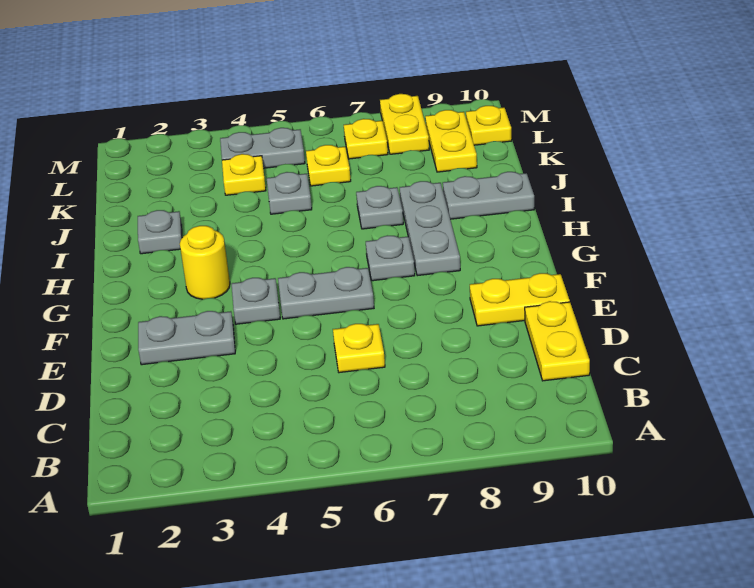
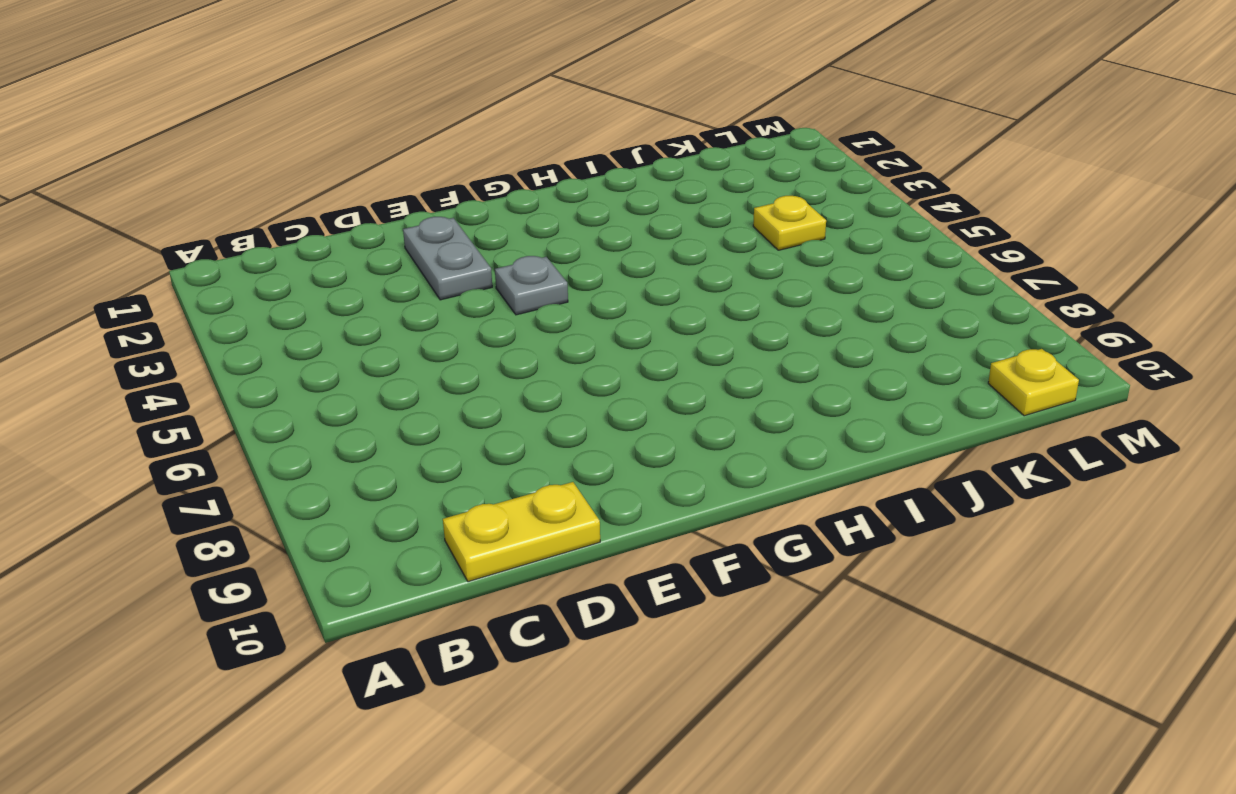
none -> yellow 1x1 plate [333,324,385,373]
none -> yellow 1x2 plate [470,273,570,326]
none -> grey 1x2 plate [278,267,374,319]

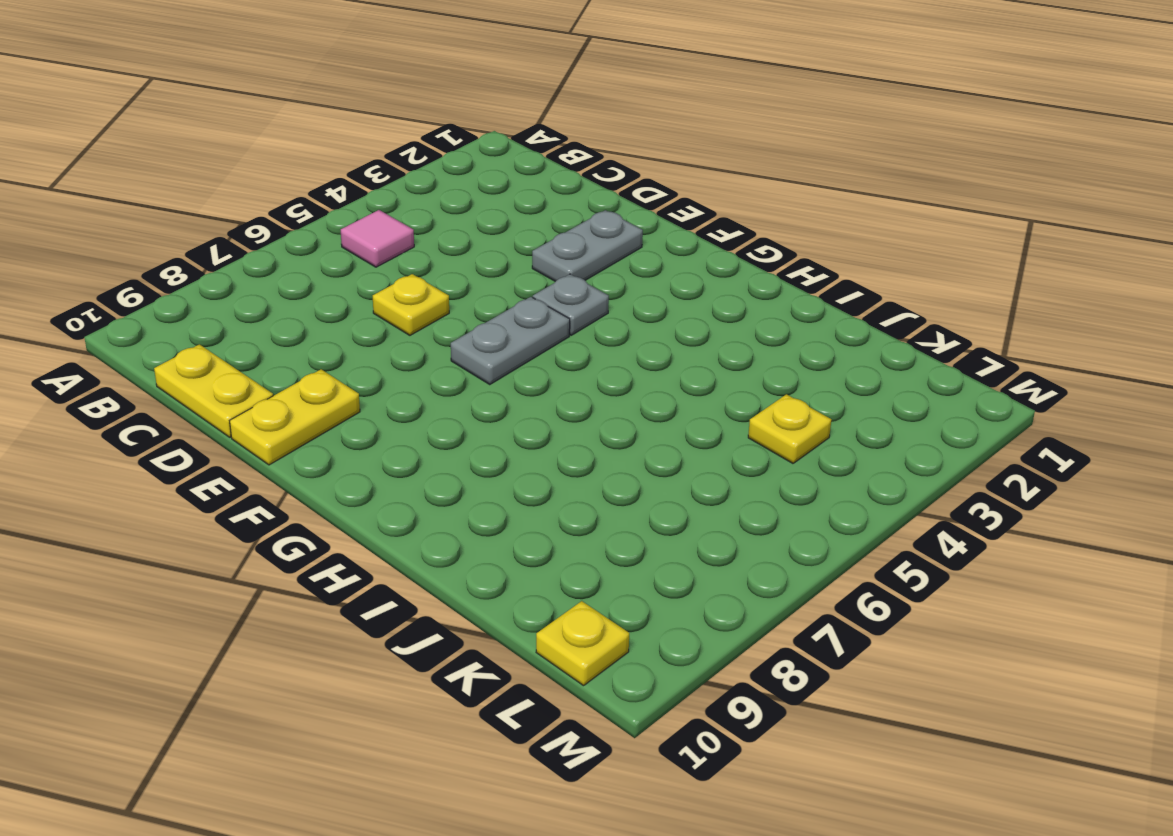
pink 1x1 tile [341,210,414,267] -> none
none -> yellow 1x1 round brick [180,226,230,299]
none -> grey 1x1 plate [366,236,415,281]
none -> grey 1x3 plate [400,181,460,276]

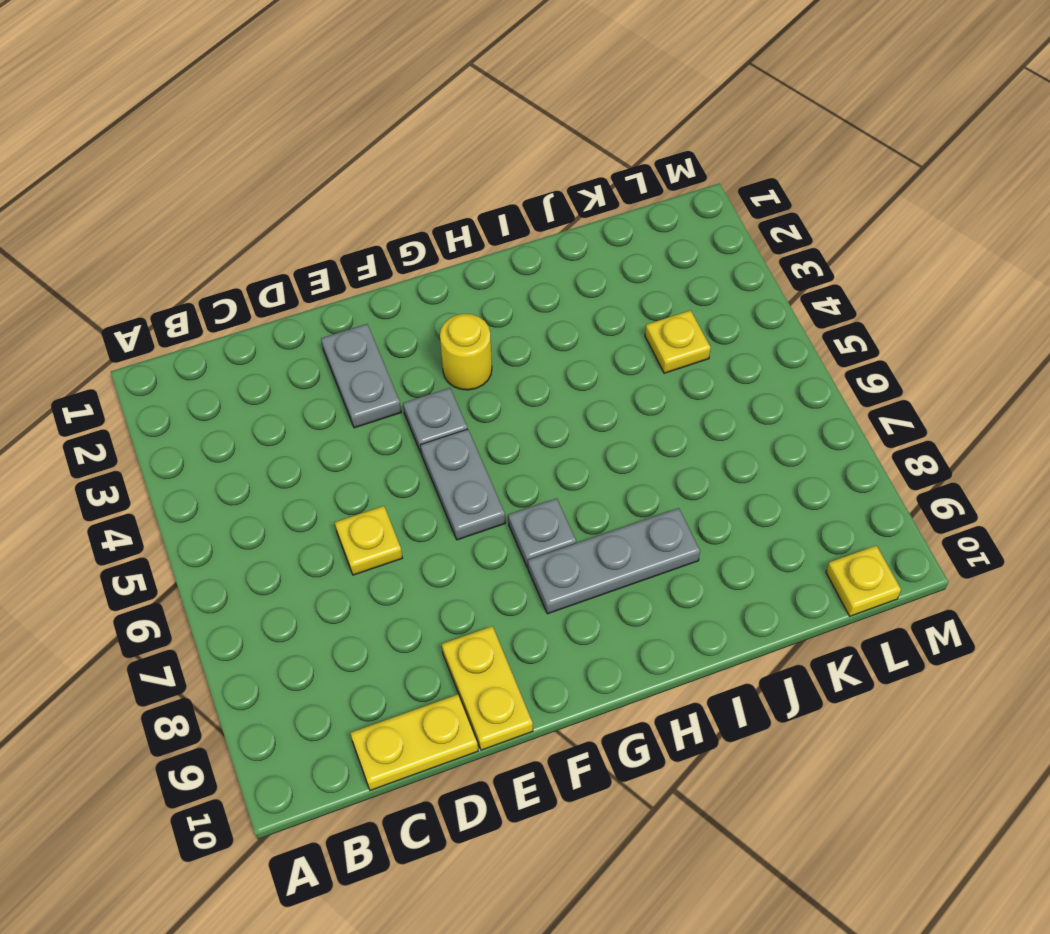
none -> grey 1x1 plate [138,210,182,254]
none -> grey 1x1 plate [356,186,403,229]
none -> grey 1x2 plate [443,172,534,219]

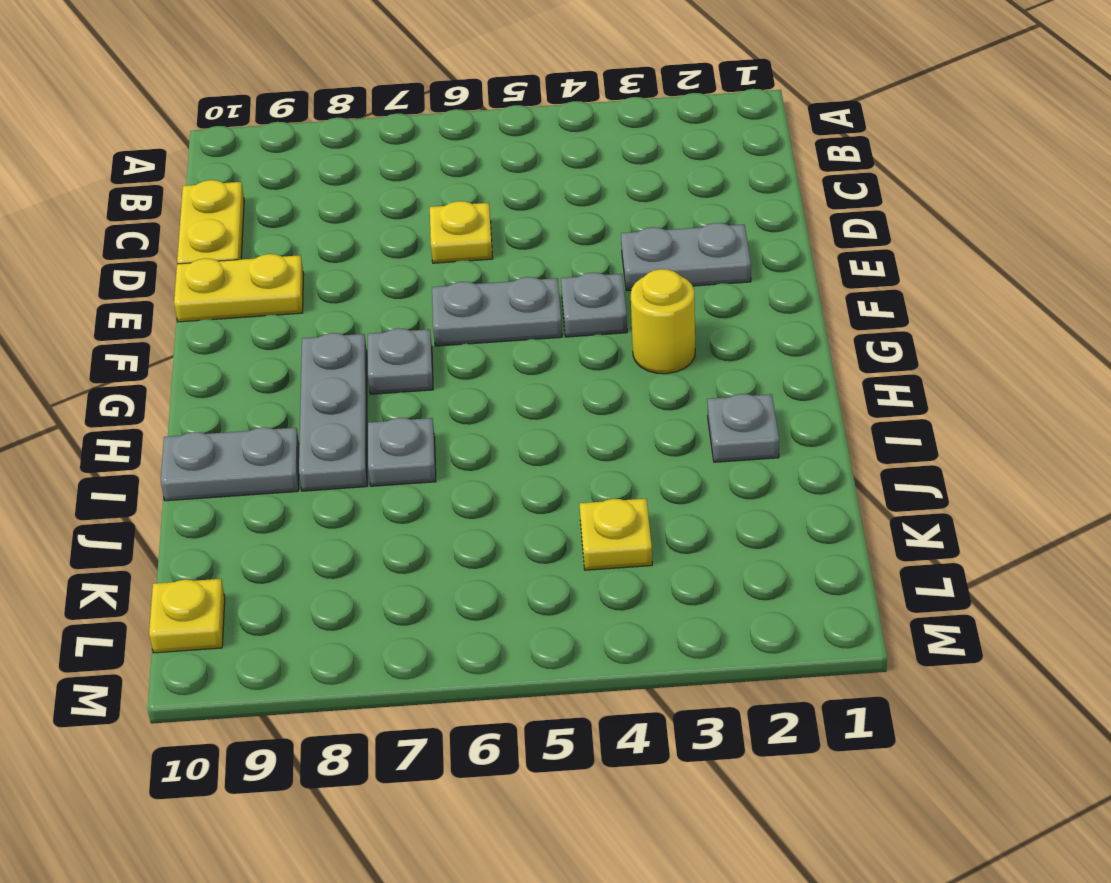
none -> grey 1x1 plate [267,172,312,214]
none -> yellow 1x1 plate [306,145,351,186]
none -> yellow 1x2 plate [425,110,477,172]

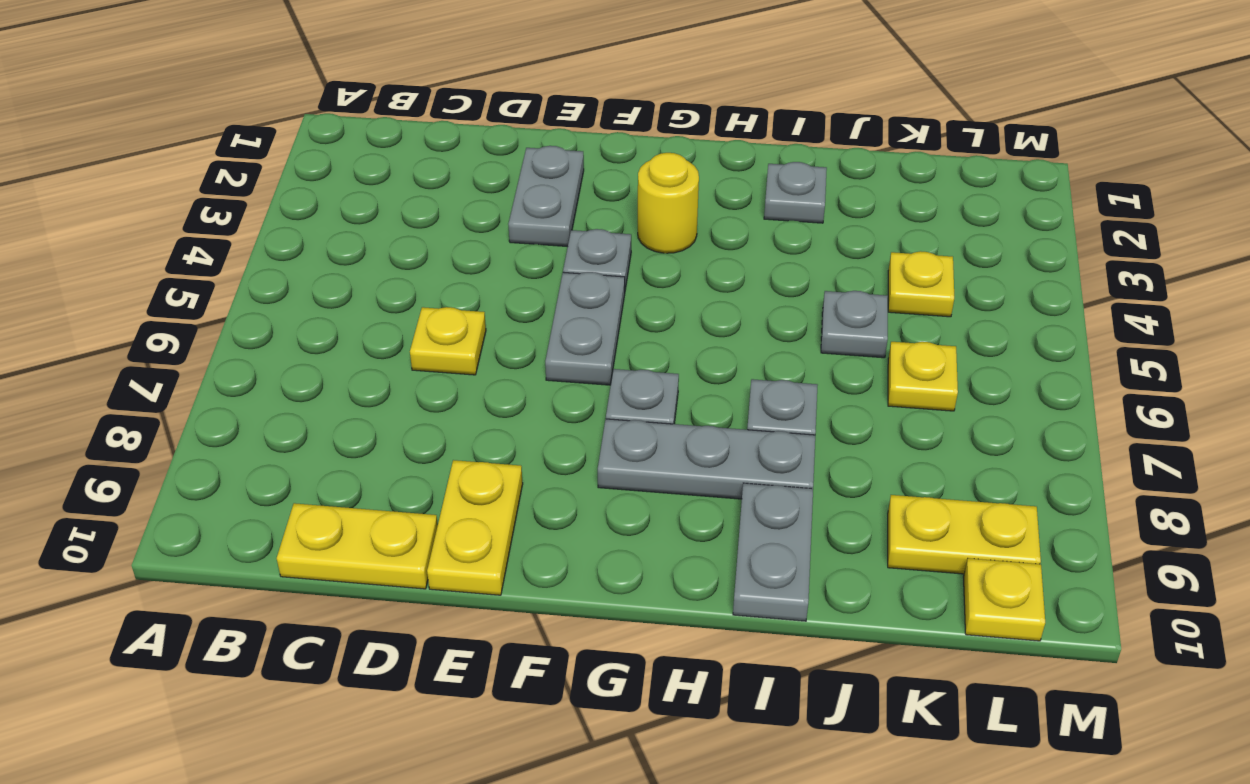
none -> grey 1x2 plate [220,128,305,168]
none -> yellow 1x1 plate [344,119,388,159]
none -> yellow 1x2 plate [380,94,429,154]

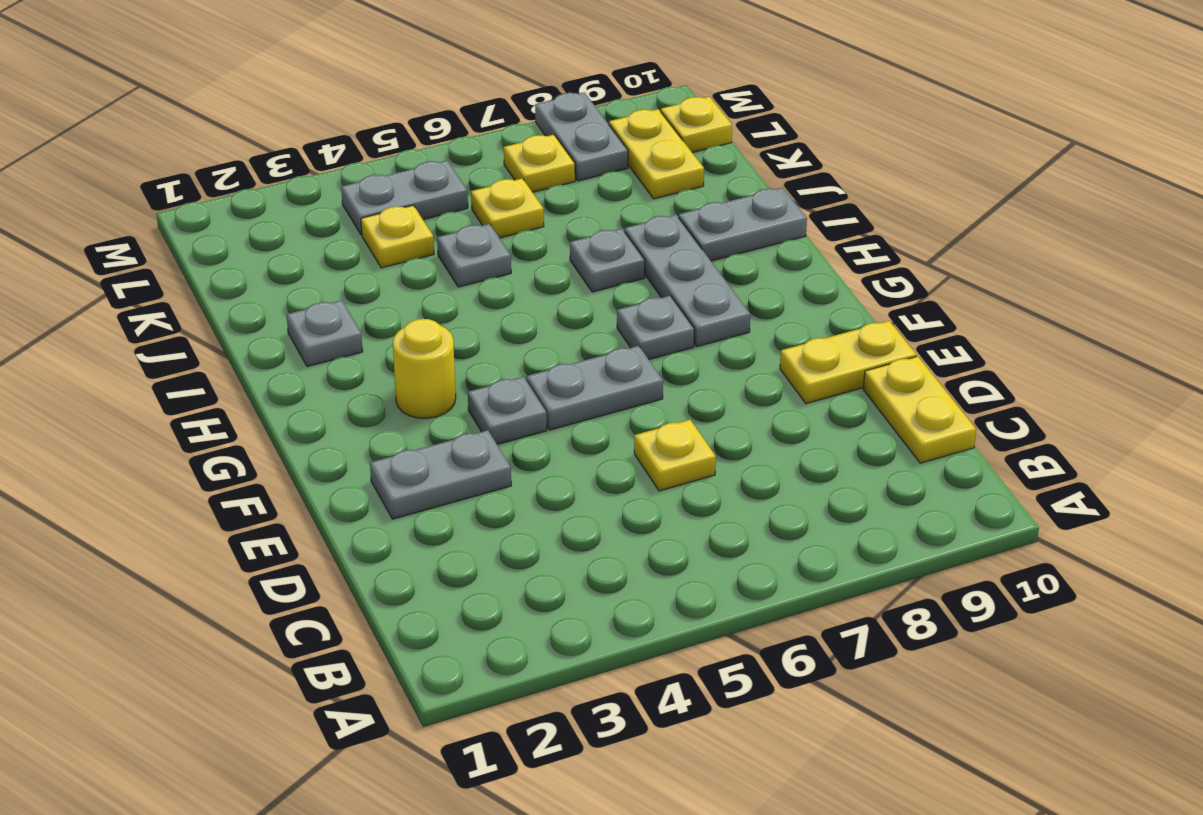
grey 1x2 plate [535,92,628,181] -> yellow 1x2 plate [380,94,429,154]

